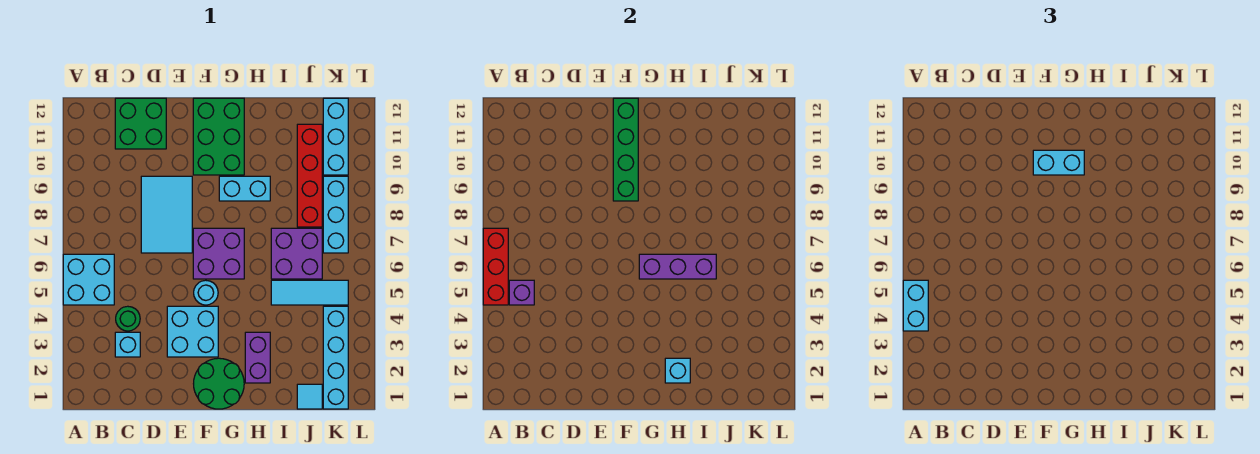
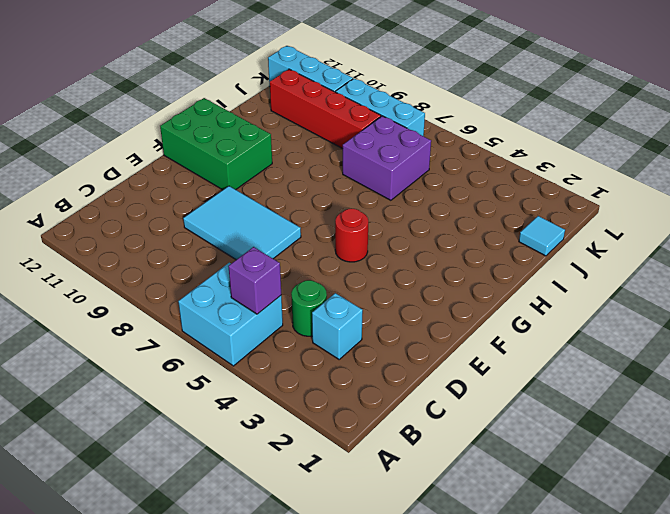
red 1x1 round brick [335,209,368,262] -> cyan 1x1 round brick [194,280,218,305]
none -> green 2x2 brick [115,98,166,149]
none -> cyan 2x2 brick [167,306,218,357]
none -> green 2x2 round brick [194,358,244,409]

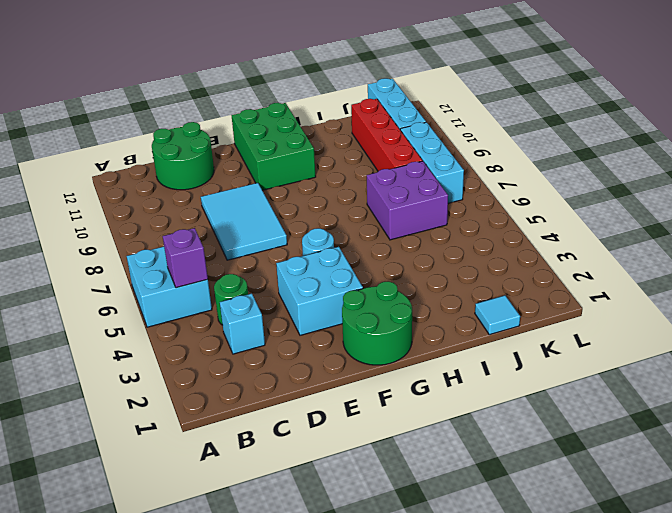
green 2x2 round brick [152,122,214,190] -> green 2x2 brick [115,98,166,149]
none -> purple 2x2 brick [193,228,244,279]
none -> cyan 1x2 brick [219,176,270,201]
none -> purple 1x2 brick [245,332,270,383]

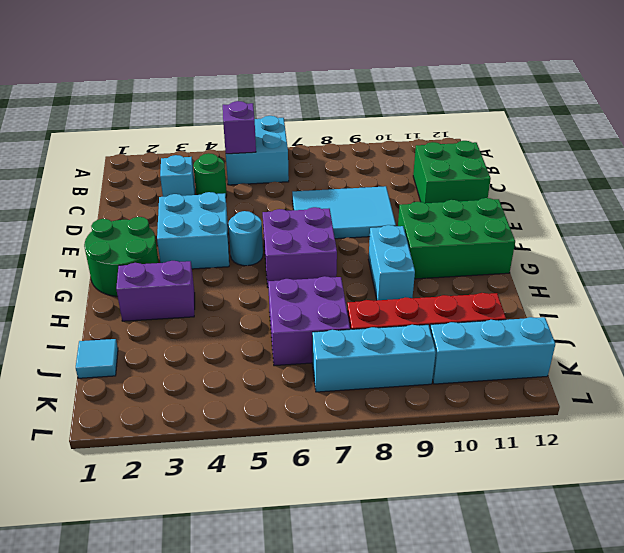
none -> cyan 1x3 tile [271,280,348,305]
none -> cyan 1x4 brick [323,306,348,409]
none -> red 1x3 brick [483,228,508,305]

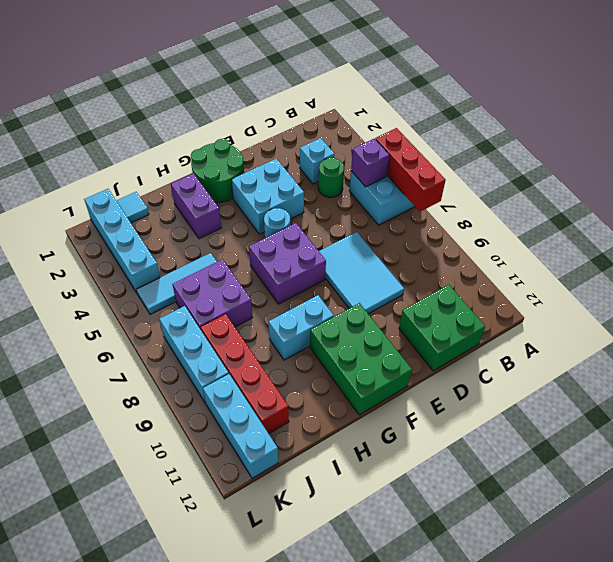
none -> green 1x4 brick [613,98,638,201]
none -> purple 1x3 brick [639,254,716,279]
none -> cyan 1x1 brick [665,358,690,383]

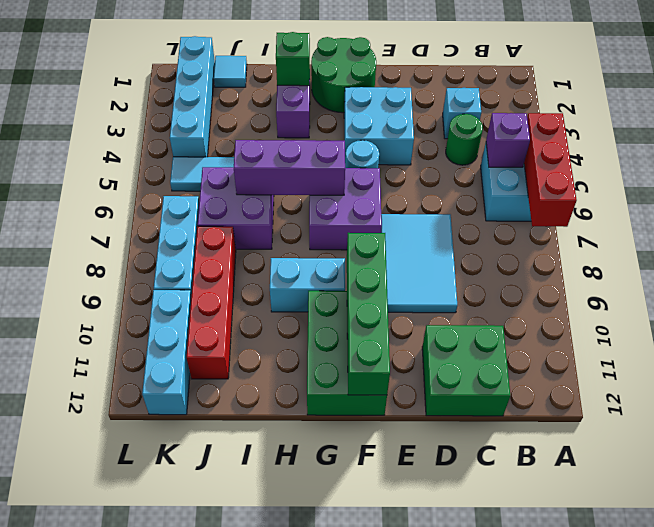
green 1x1 brick [276,32,310,86] -> cyan 1x1 brick [665,358,690,383]
none -> cyan 1x2 brick [903,280,928,331]
none -> cyan 1x2 brick [1033,150,1084,175]

